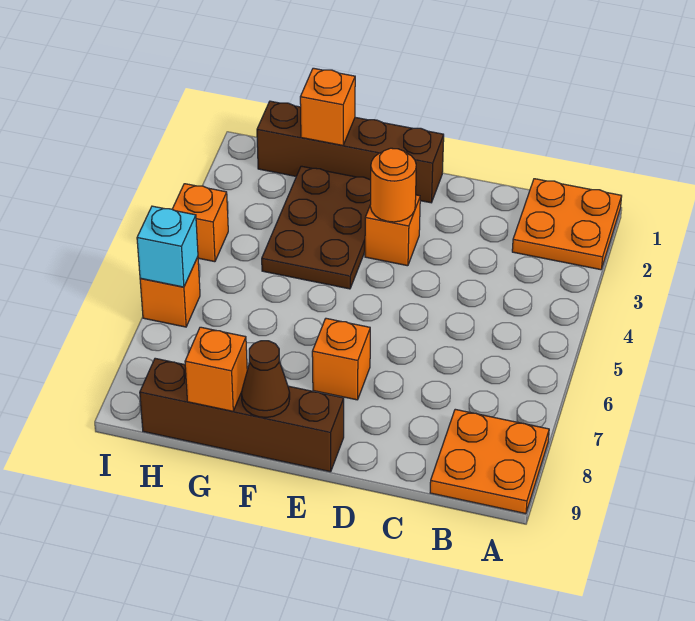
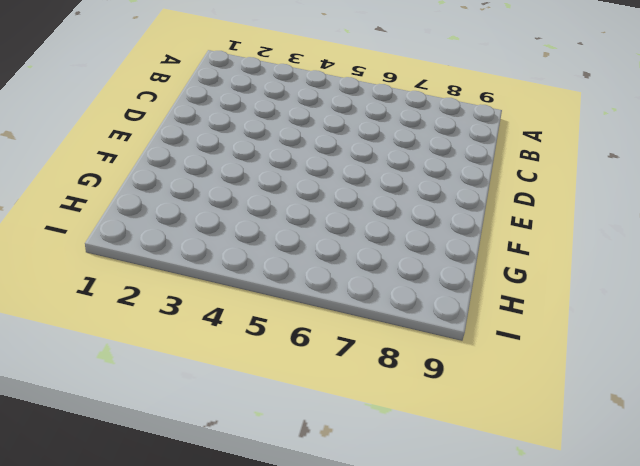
none -> orange 2x2 plate [512,179,622,270]
none -> orange 2x2 plate [430,409,549,514]
none -> brown 1x4 brick [257,101,444,203]

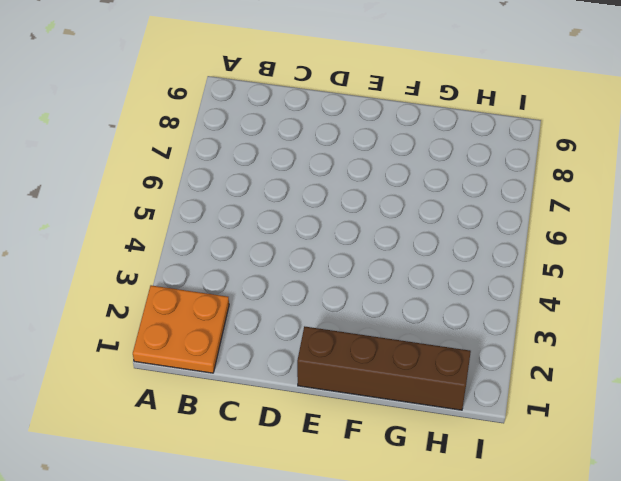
none -> orange 2x2 plate [430,409,549,514]
none -> orange 1x1 brick [365,195,420,266]
none -> orange 1x1 brick [312,318,370,400]

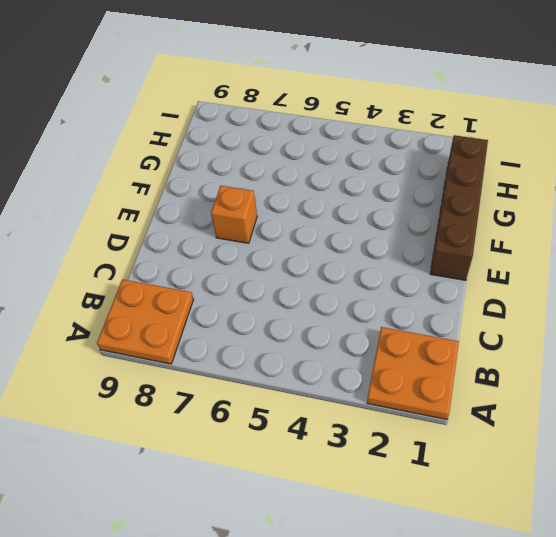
none -> orange 1x1 brick [365,195,420,266]
none -> brown 1x4 brick [140,358,344,472]
none -> brown 2x3 plate [262,166,371,289]

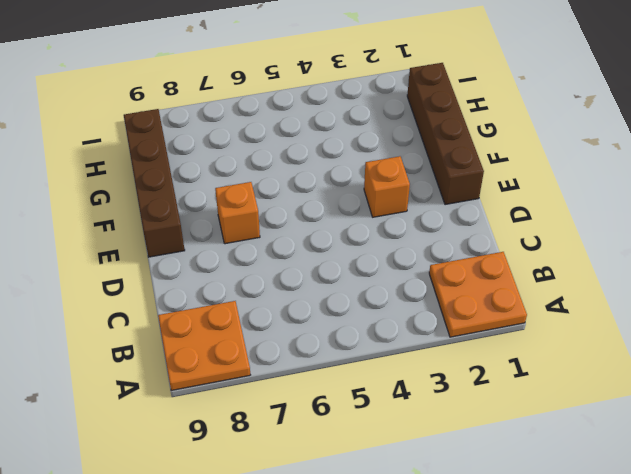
none -> brown 2x3 plate [262,166,371,289]
none -> orange 1x1 brick [172,184,228,262]
none -> orange 1x1 brick [140,257,200,327]

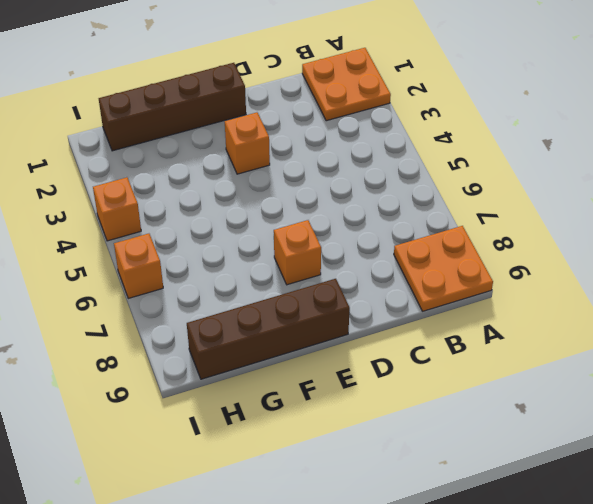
none -> brown 2x3 plate [262,166,371,289]
none -> orange 1x1 round brick [370,148,416,222]
none -> brown 1x1 cone [241,341,290,417]

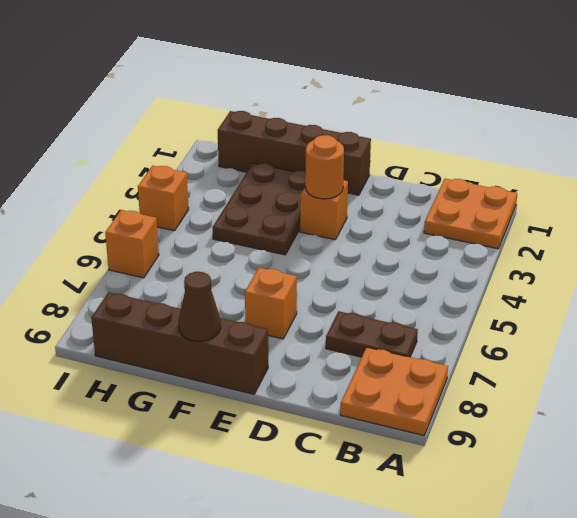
brown 1x2 plate [326,311,418,357] -> none
none -> orange 1x1 brick [300,68,355,145]
none -> orange 1x1 brick [185,327,247,411]
none -> cyan 1x1 brick [137,206,198,287]

